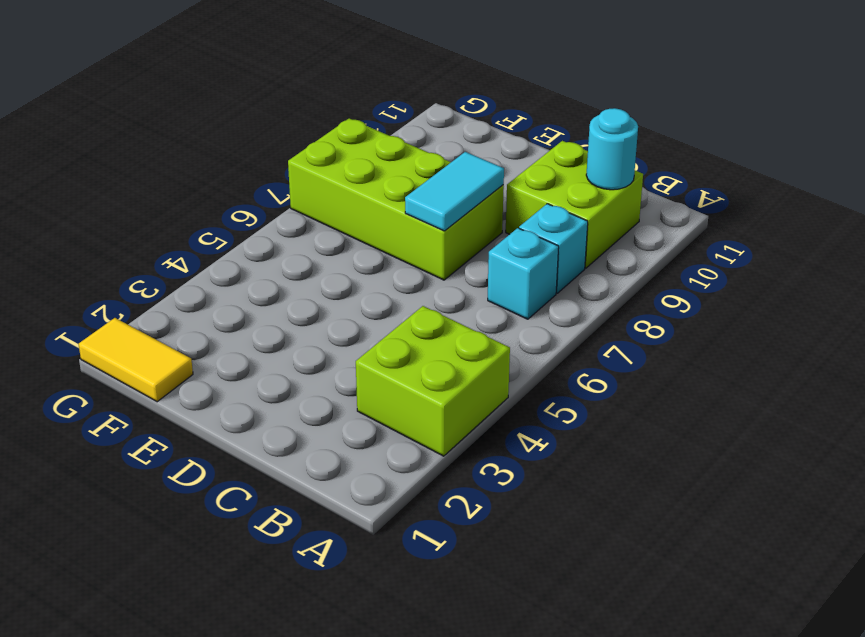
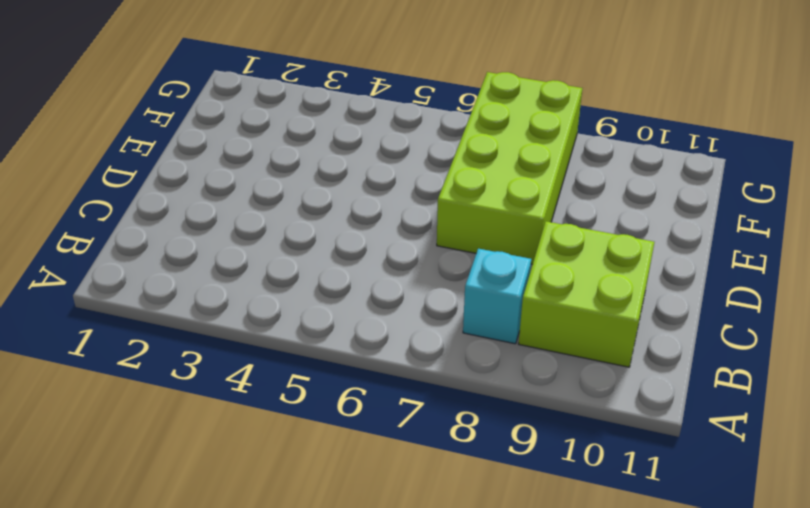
none -> lime 2x2 brick [356,306,510,456]
none -> cyan 1x1 brick [488,228,559,319]

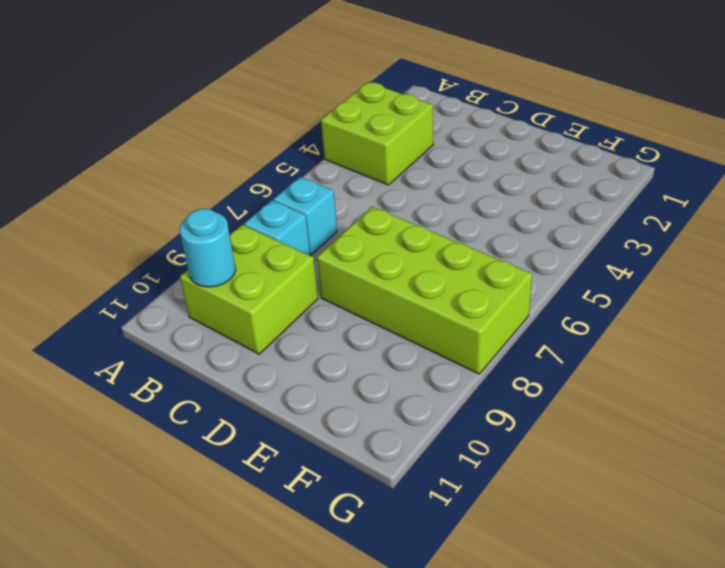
none -> yellow 1x2 tile [79,318,193,402]
none -> cyan 1x2 tile [405,152,504,231]

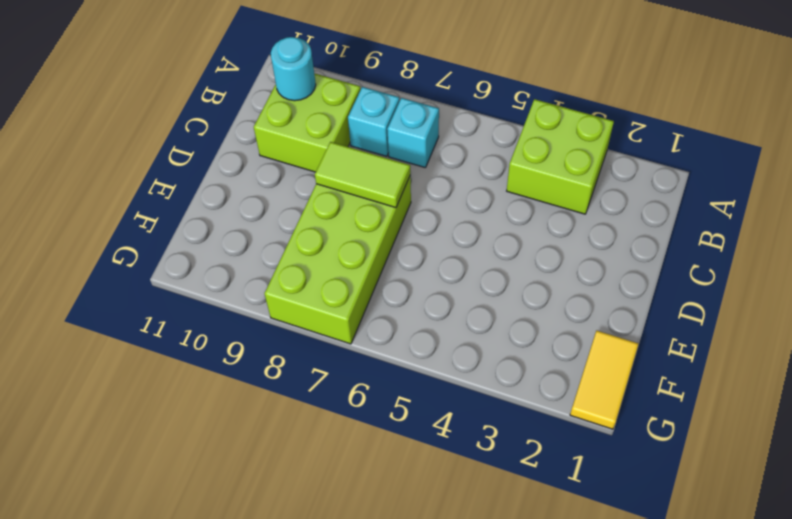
lime 1x2 tile [315,142,410,208] -> cyan 1x2 tile [405,152,504,231]

